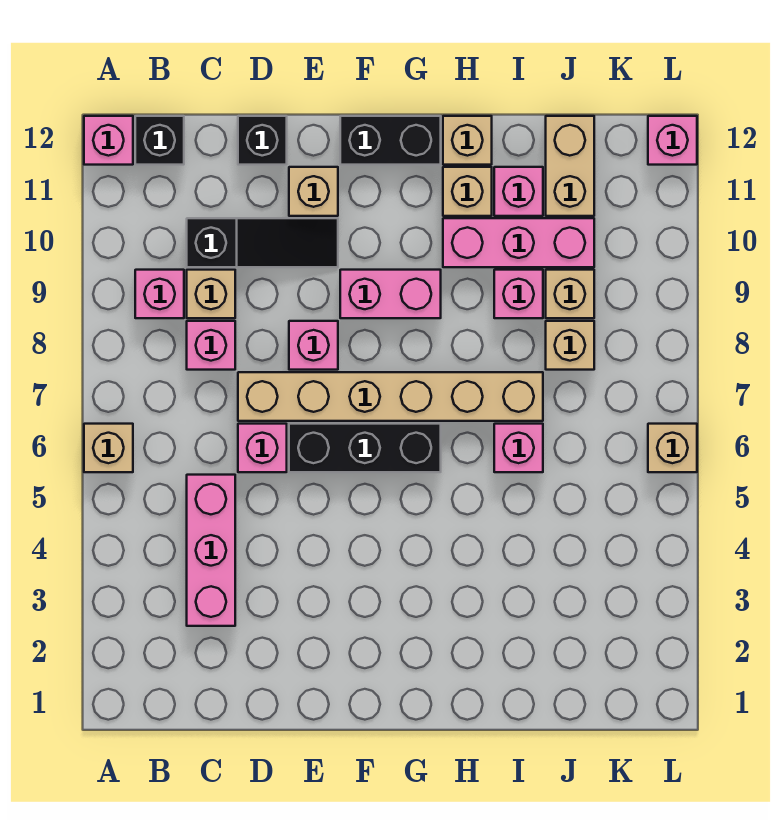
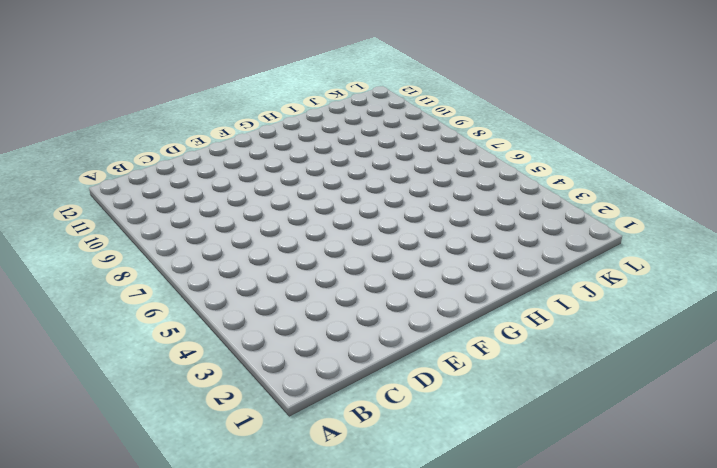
none -> tan 1x1 brick [84,424,133,472]
none -> pink 1x1 brick [84,116,133,165]
none -> pink 1x1 brick [135,270,184,318]

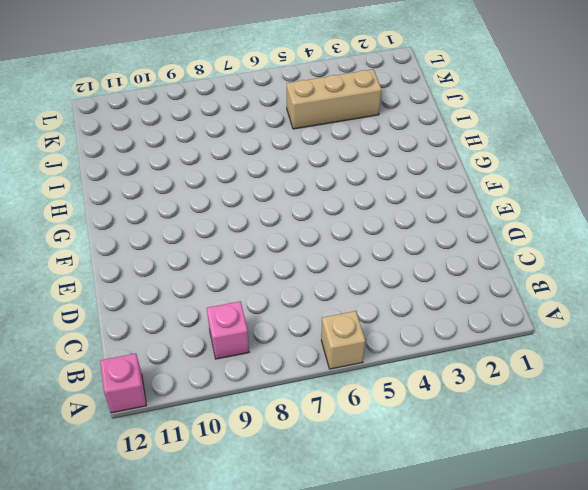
tan 1x3 brick [287,69,382,129] -> none
none -> black 1x1 brick [135,116,184,165]
none -> pink 1x3 brick [187,475,235,626]
none -> pink 1x1 brick [187,321,235,370]

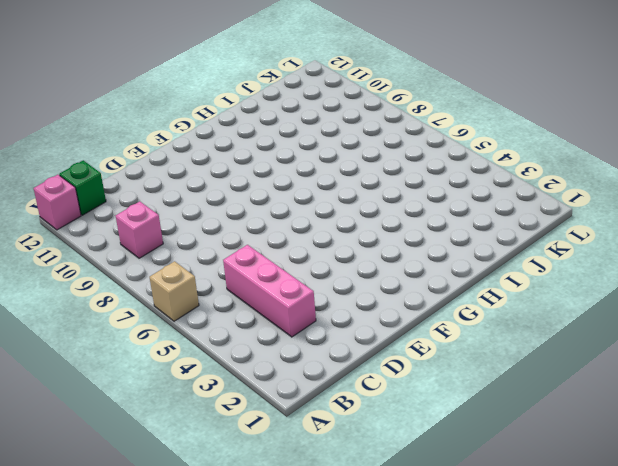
green 1x1 brick [59,160,106,215] -> black 1x1 brick [135,116,184,165]
none -> pink 1x1 brick [187,321,235,370]
none -> tan 1x1 brick [187,270,235,318]
none -> black 1x3 slope [187,218,338,267]

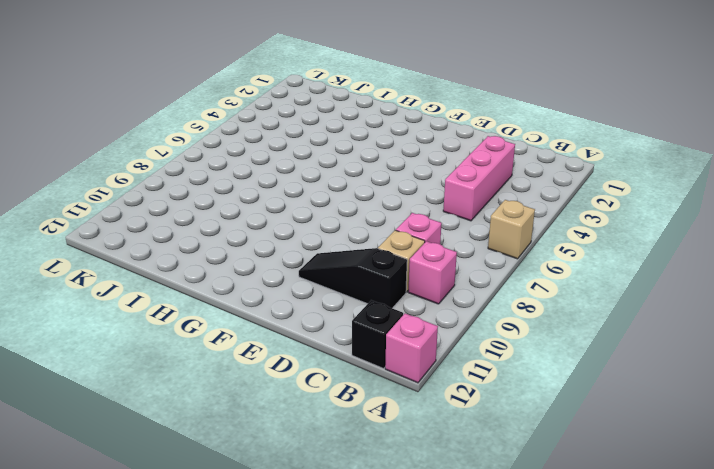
none -> pink 1x1 brick [238,424,287,472]
none -> tan 1x6 brick [238,372,543,421]
none -> black 1x1 brick [238,116,287,165]

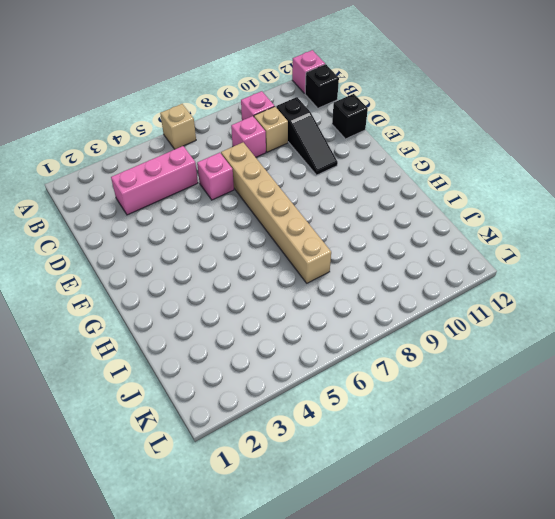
none -> black 1x3 brick [289,424,441,472]
none -> pink 1x1 brick [289,321,338,370]
none -> tan 1x1 brick [289,167,338,216]

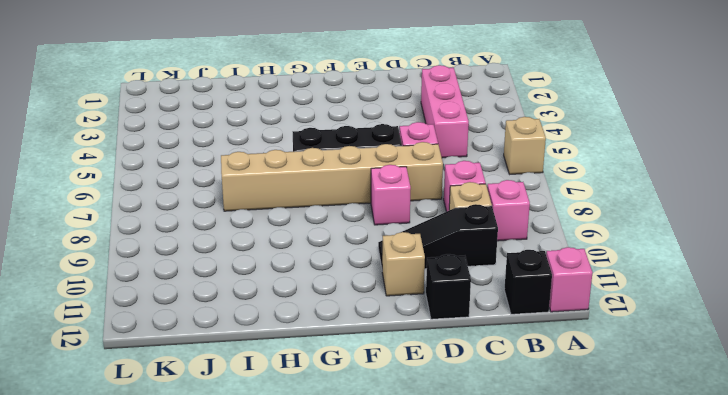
none -> pink 1x2 brick [340,270,441,318]
none -> black 1x2 brick [340,116,441,165]
none -> pink 1x3 brick [443,218,594,267]

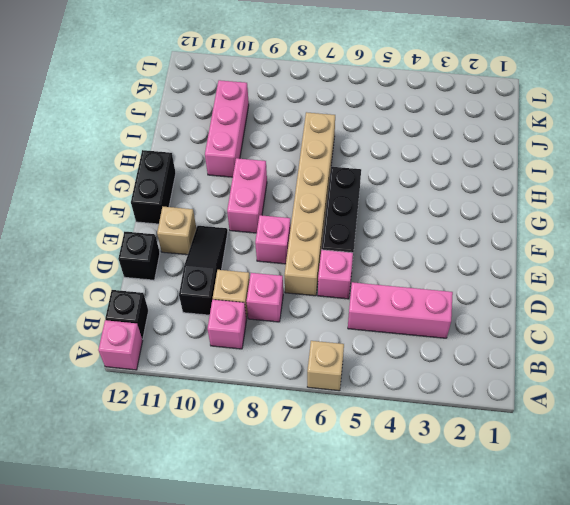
none -> tan 1x1 brick [443,167,492,216]
none -> tan 1x1 brick [443,116,492,165]
none -> pink 1x1 brick [494,424,543,472]

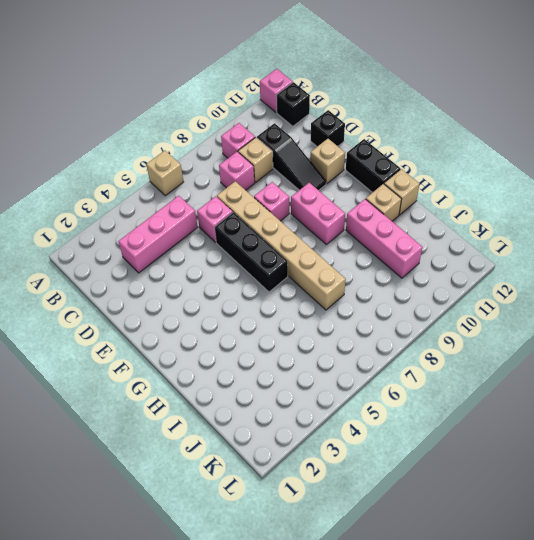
none -> pink 1x1 brick [494,424,543,472]
none -> pink 1x1 brick [494,270,543,318]
none -> pink 1x1 brick [494,167,543,216]

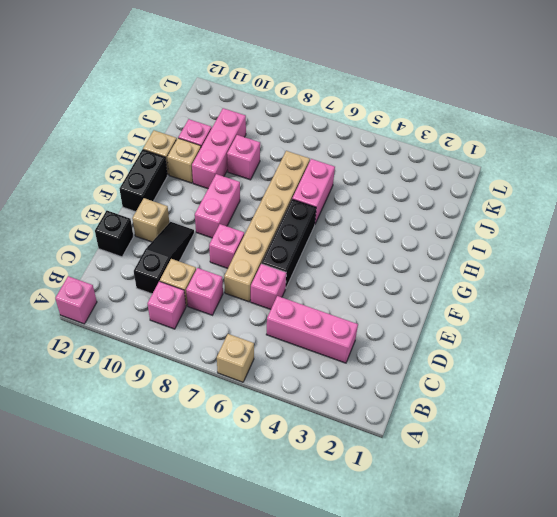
pink 1x2 brick [292,159,335,223] -> pink 1x1 brick [494,424,543,472]
none -> black 1x1 brick [135,116,184,165]
none -> tan 1x1 brick [546,321,594,370]
none -> tan 1x1 brick [546,270,594,318]

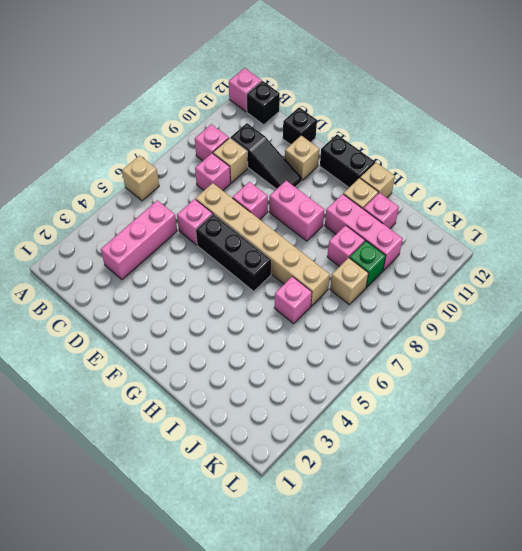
green 1x1 brick [349,241,386,287] -> tan 1x1 brick [546,270,594,318]
none -> tan 1x2 brick [546,116,594,216]
none -> tan 1x1 brick [648,424,697,472]
none -> pink 1x1 brick [648,116,697,165]

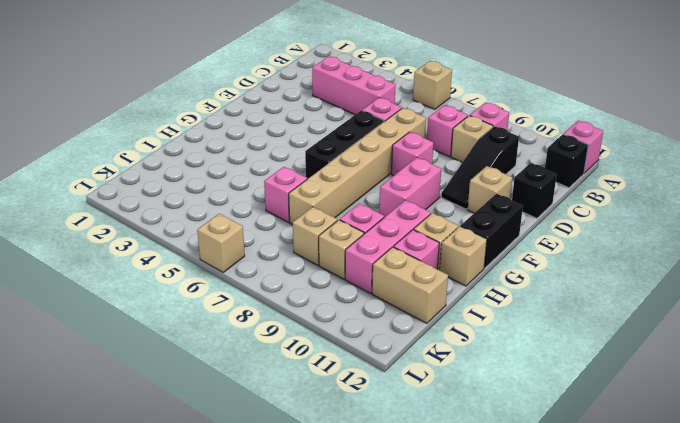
none -> pink 1x1 brick [648,116,697,165]

